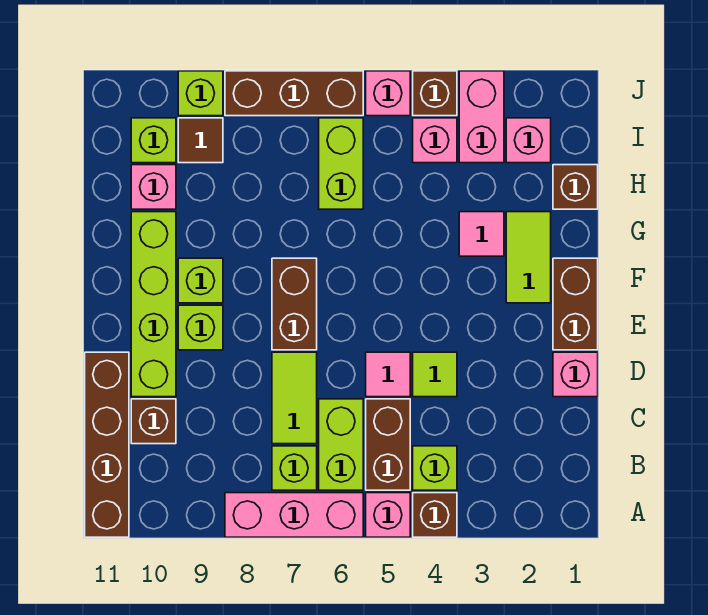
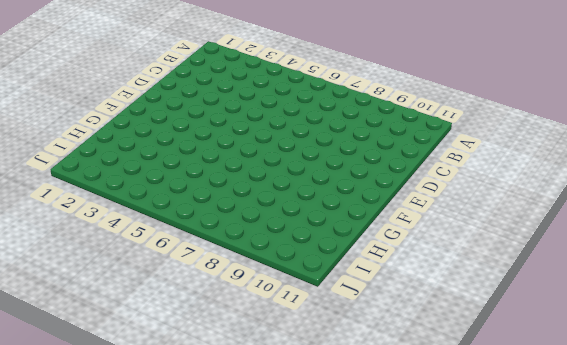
none -> brown 1x1 brick [413,493,457,537]
none -> pink 1x1 brick [366,493,410,537]
none -> pink 1x3 brick [225,493,363,537]
none -> brown 1x4 brick [85,352,129,537]

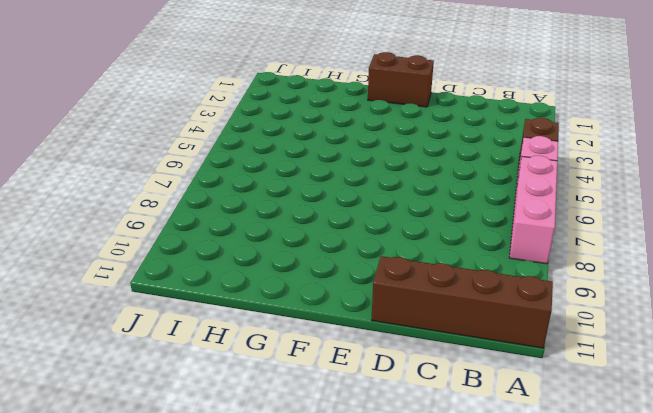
none -> lime 1x1 brick [413,446,457,490]
none -> brown 1x2 brick [366,399,410,490]
none -> lime 1x2 brick [319,399,363,490]
none -> lime 1x1 brick [272,446,317,490]

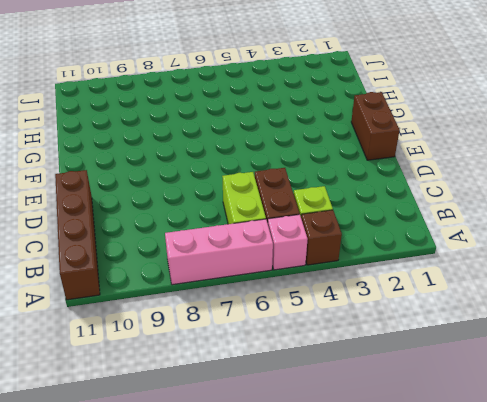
none -> lime 1x1 brick [272,446,317,490]
none -> lime 1x2 tile [272,352,317,444]
none -> brown 1x1 brick [131,399,176,444]
none -> pink 1x1 brick [553,352,598,397]

